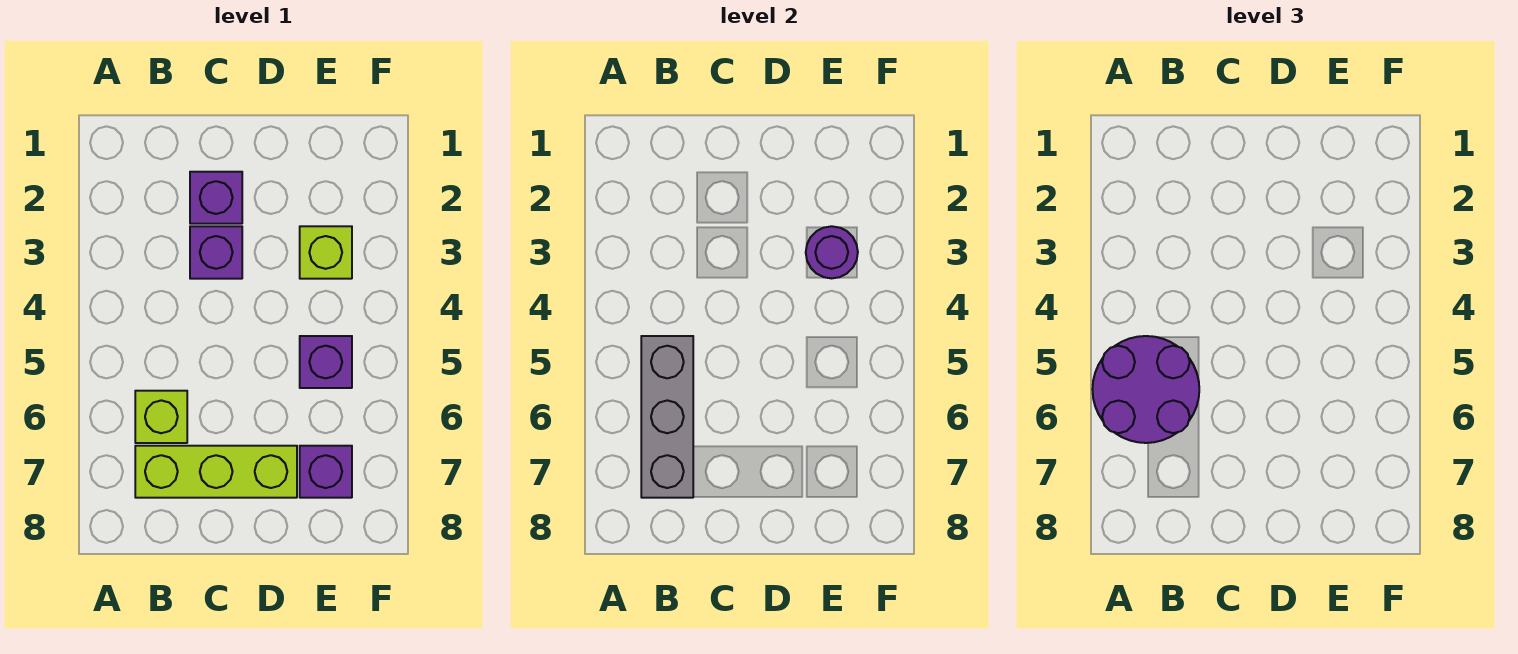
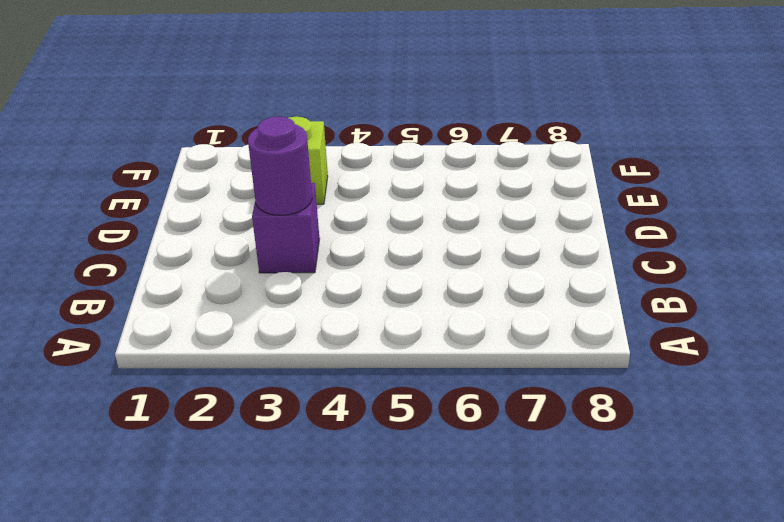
purple 1x1 round brick [248,117,312,215] -> purple 1x1 round brick moved to [806,226,858,278]
none -> lime 1x1 brick [135,391,187,443]
none -> lime 1x3 brick [135,446,297,498]

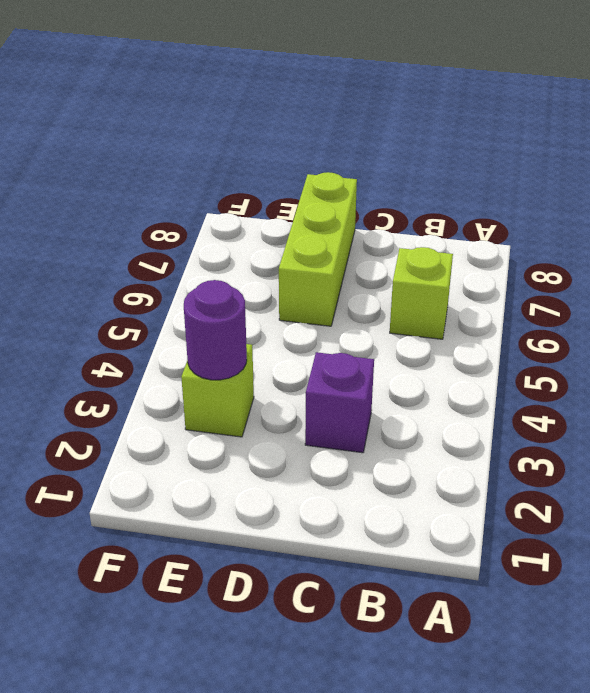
lime 1x3 brick [279,172,357,326] -> lime 1x3 brick turned to [135,446,297,498]
none -> purple 1x1 brick [190,172,242,224]
none -> purple 1x1 brick [300,336,352,388]

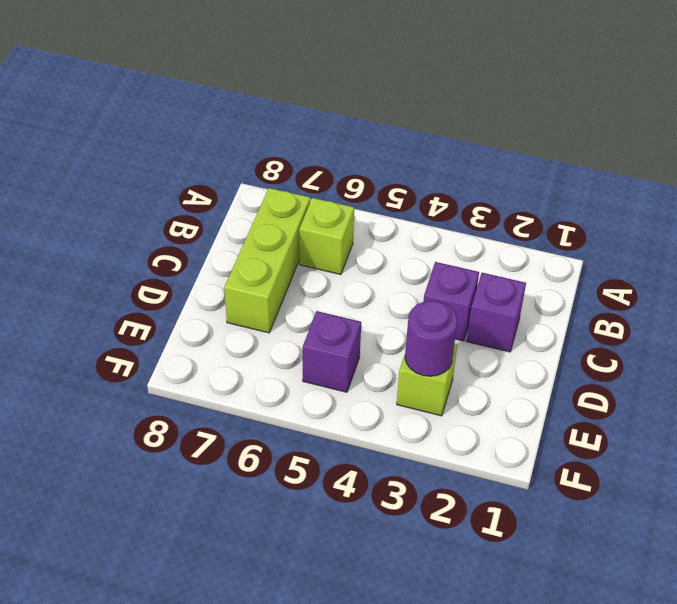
none -> purple 1x1 brick [300,446,352,498]
none -> grey 1x3 brick [641,336,693,498]

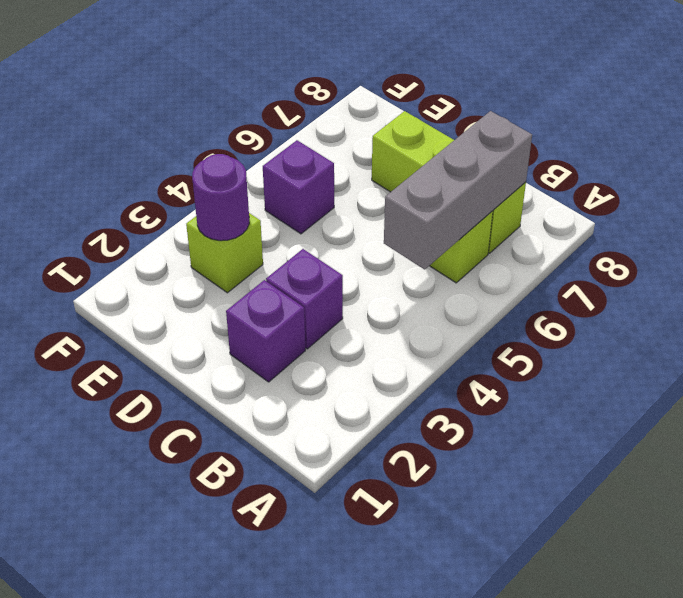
none -> purple 1x1 brick [300,446,352,498]
none -> purple 2x2 round brick [1092,336,1199,443]

